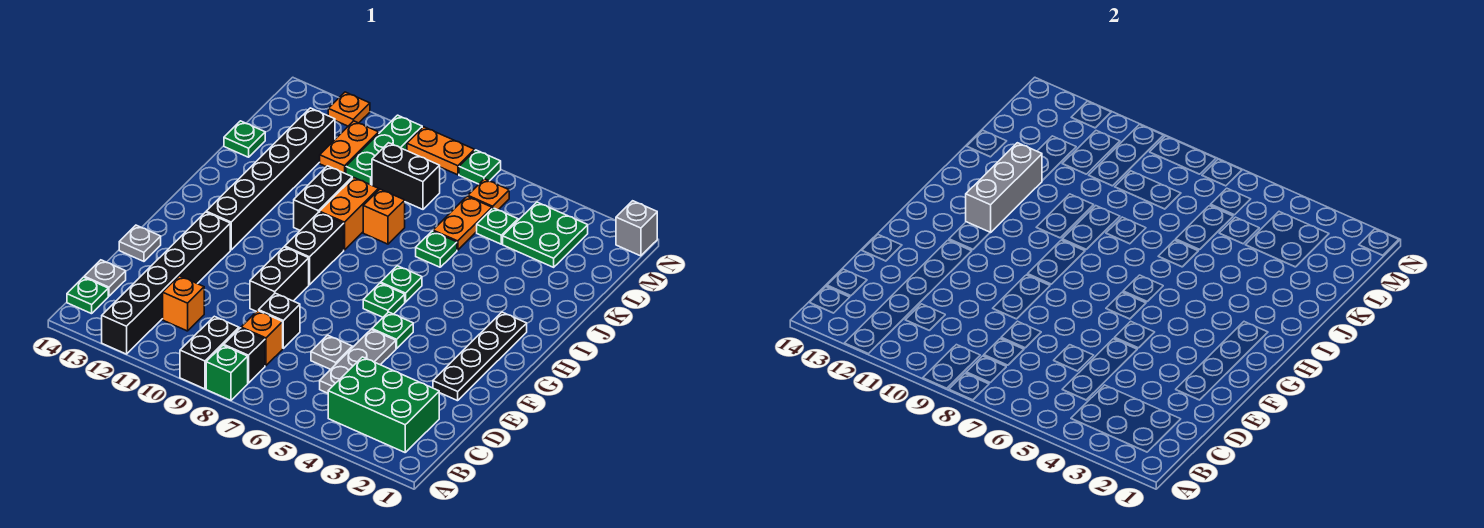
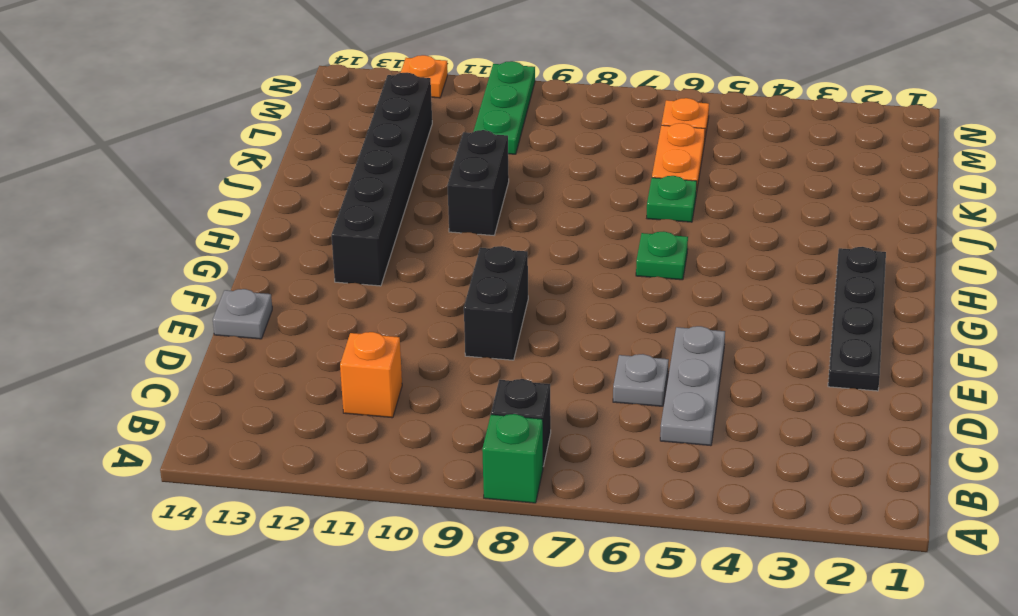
none -> black 1x2 brick [180,316,239,389]
none -> black 1x6 brick [102,212,230,354]
none -> green 2x3 brick [328,357,439,452]
none -> green 1x1 plate [67,277,108,314]

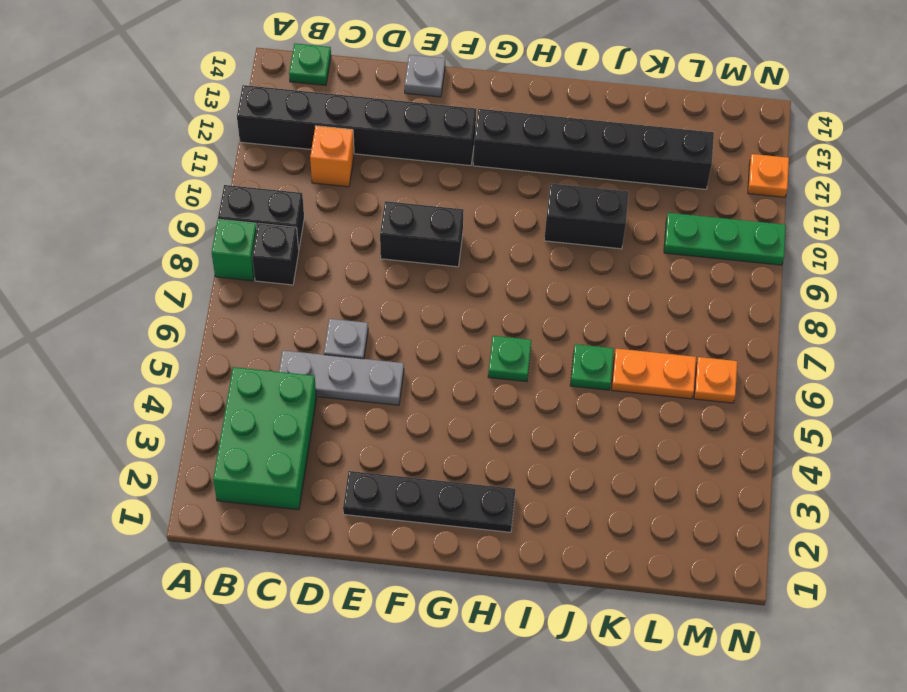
none -> orange 1x1 brick [241,311,283,366]
none -> grey 1x1 plate [84,260,126,296]
none -> black 1x1 brick [259,293,300,348]
none -> green 1x1 plate [372,312,413,348]

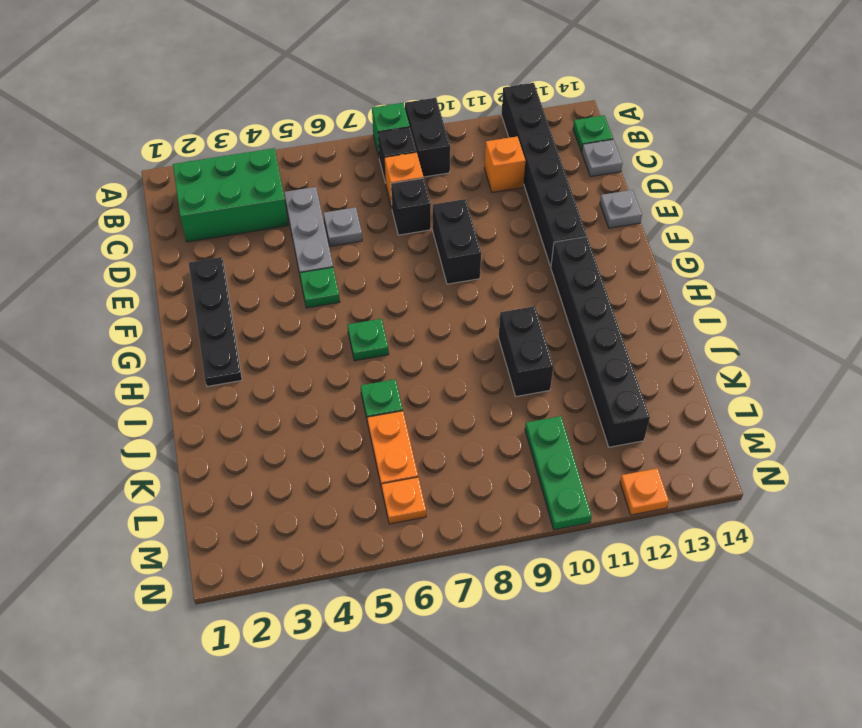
none -> green 1x1 plate [363,283,405,317]
none -> black 1x2 brick [285,212,344,285]
none -> orange 1x2 brick [320,178,379,250]
none -> orange 1x1 brick [363,189,405,244]

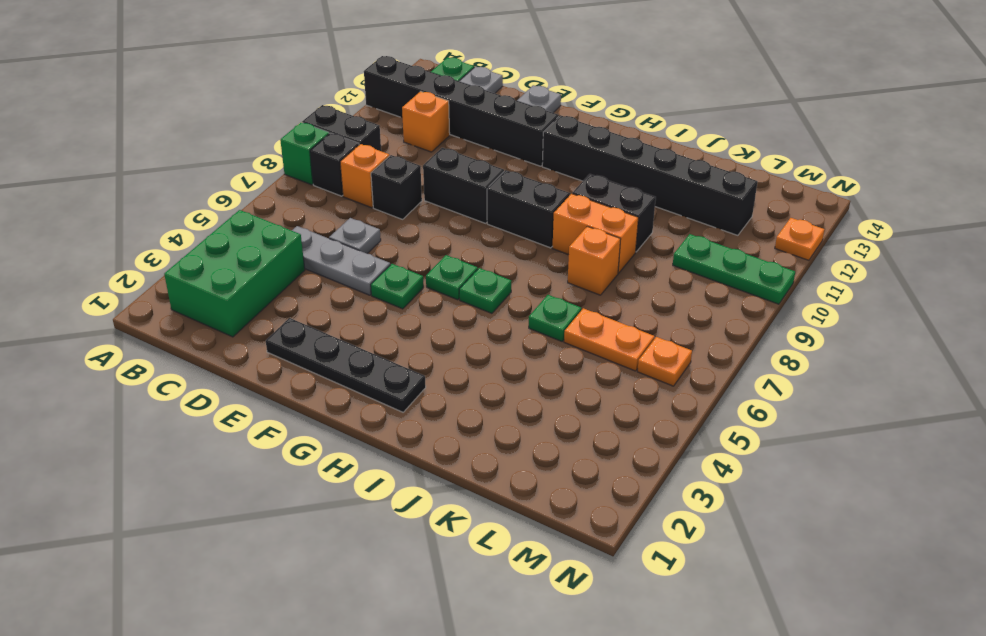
none -> green 1x1 plate [224,121,265,157]
none -> green 2x2 plate [503,202,588,267]
none -> green 1x1 plate [477,208,518,244]
none -> black 1x2 brick [372,143,440,209]

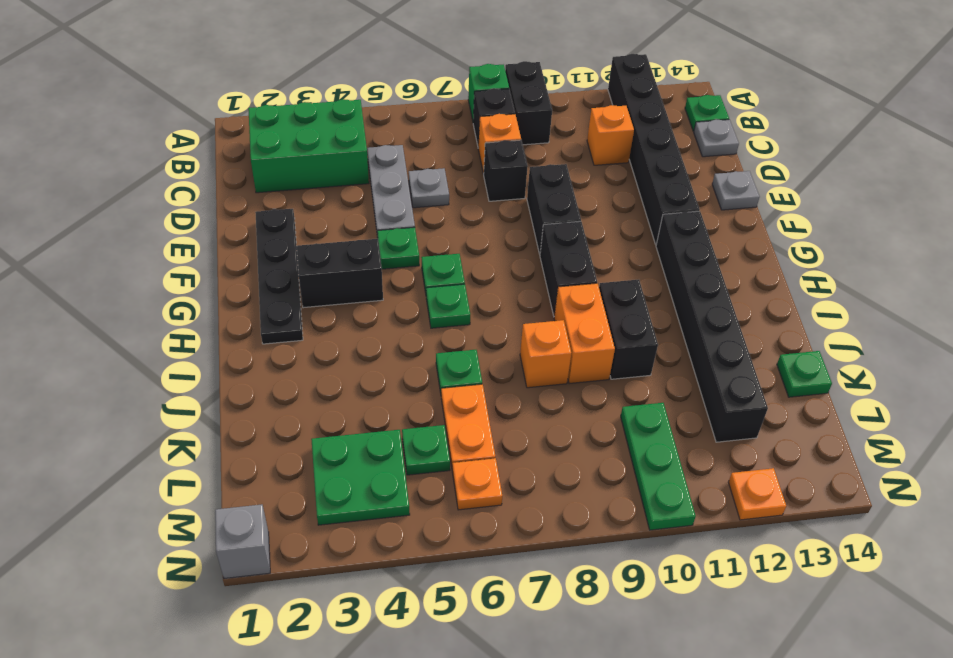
black 1x2 brick [297,239,383,308] -> black 1x2 brick moved to [372,143,440,209]
none -> orange 1x2 plate [320,121,379,174]
none -> green 1x1 plate [459,150,501,184]
none -> orange 1x2 plate [407,127,474,175]
none -> grey 1x3 brick [966,143,1042,233]

